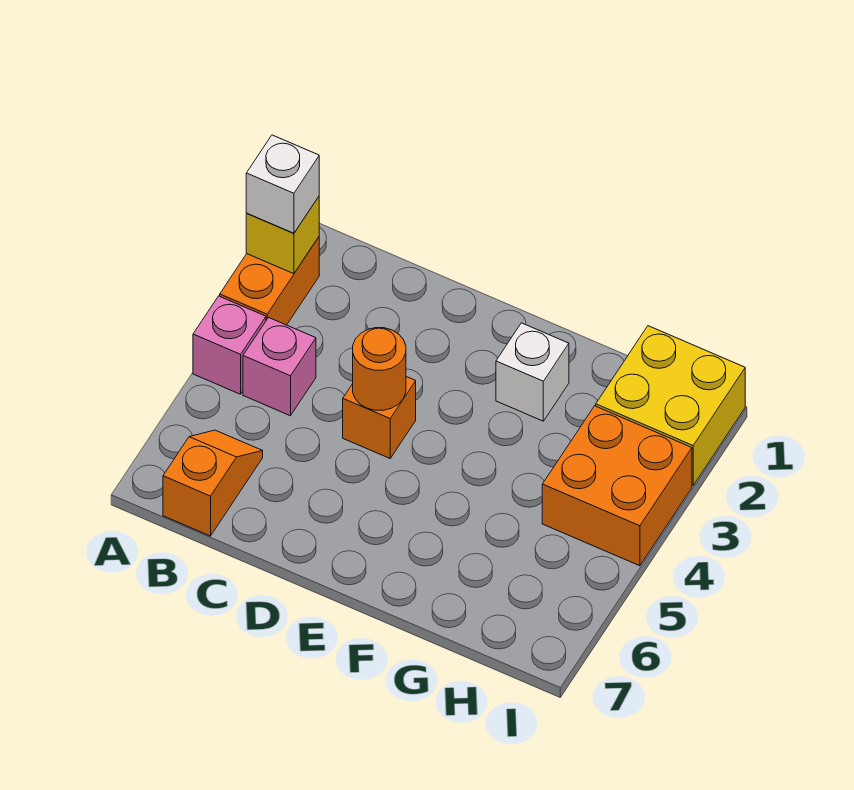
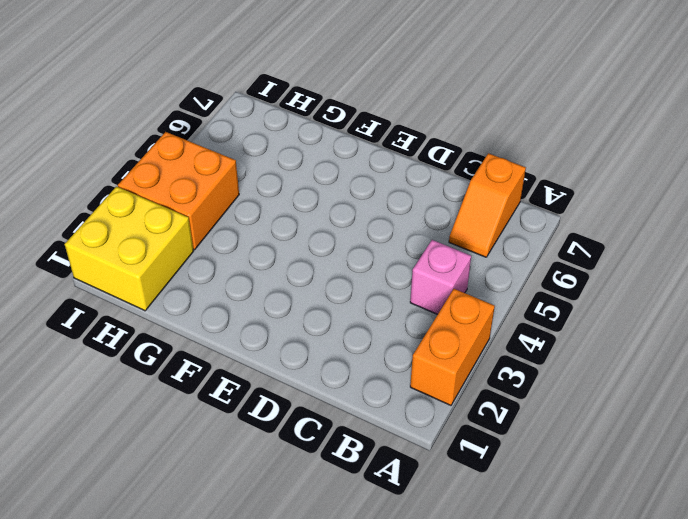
none -> pink 1x1 brick [193,296,266,394]
none -> orange 1x1 brick [343,377,416,458]

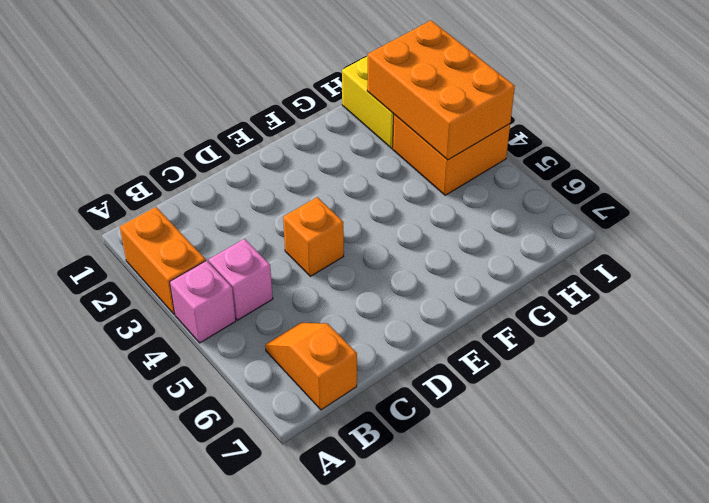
orange 2x3 brick [367,20,515,160] -> none
none -> white 1x1 brick [496,323,569,421]
none -> yellow 1x1 brick [246,197,319,274]

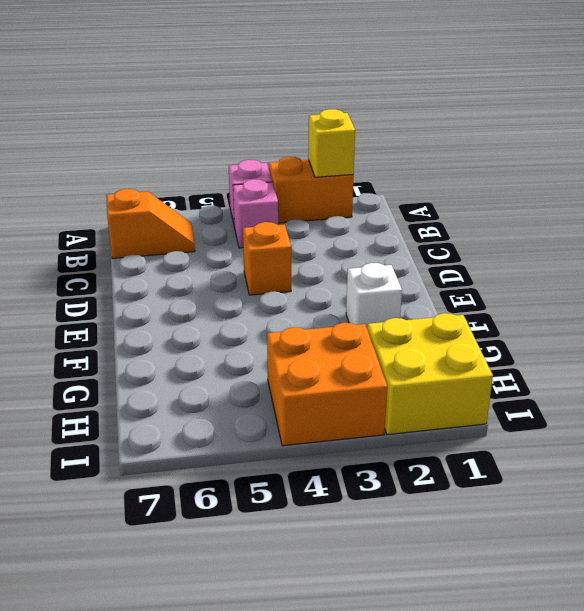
none -> orange 1x1 round brick [353,328,406,410]
none -> white 1x1 brick [246,135,319,233]

